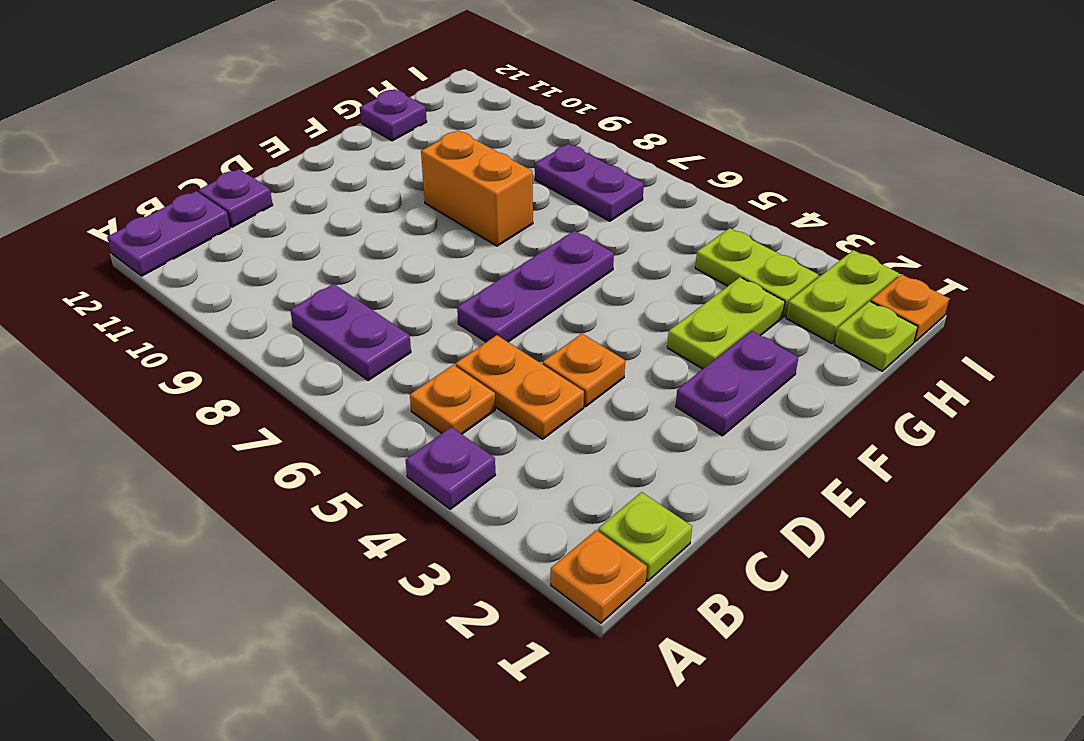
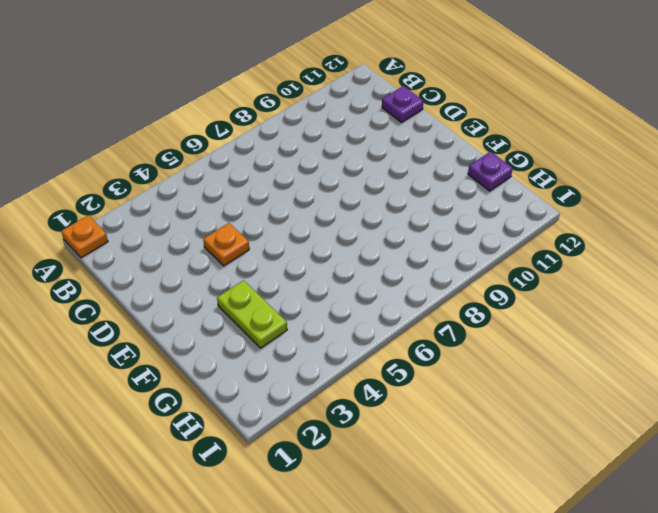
none -> purple 1x1 plate [406,427,495,509]
none -> purple 1x2 plate [107,191,230,276]
none -> lime 1x1 plate [598,492,692,581]

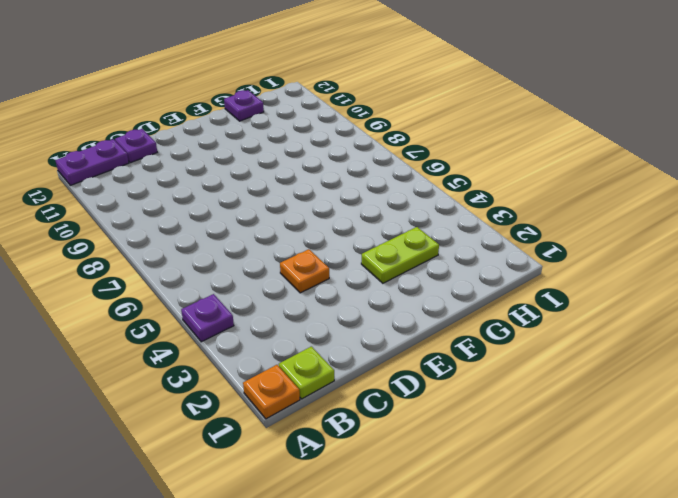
none -> orange 1x1 plate [410,365,495,434]
none -> purple 1x2 plate [290,284,411,381]
none -> orange 1x2 plate [455,335,584,439]

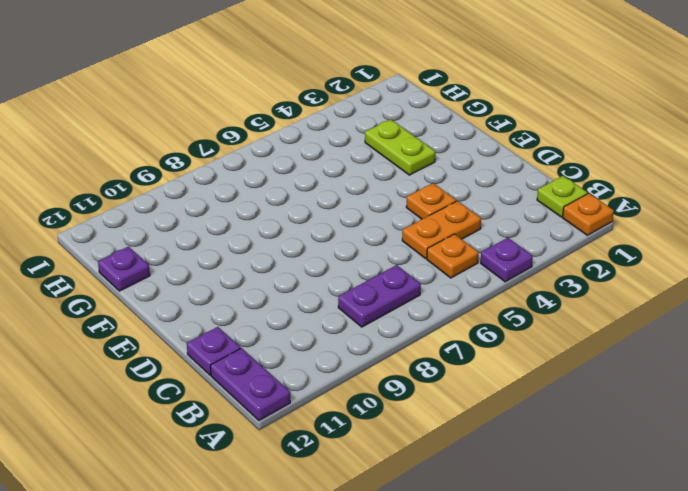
none -> purple 1x3 plate [457,231,614,342]
none -> purple 1x2 plate [676,331,798,436]
none -> orange 1x2 brick [421,130,533,246]

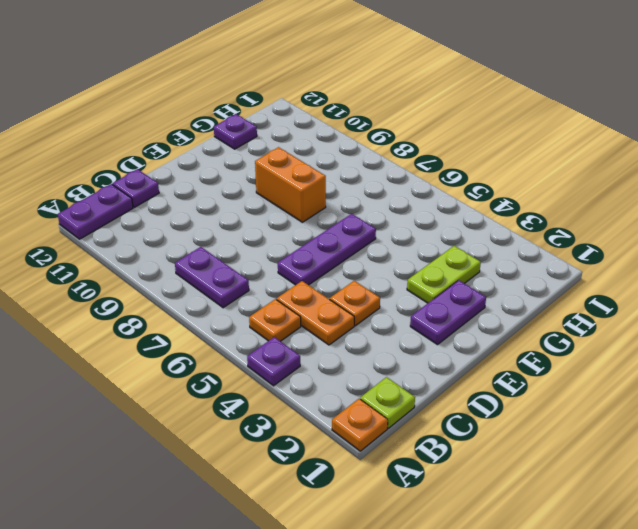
none -> lime 1x1 plate [834,301,918,371]
none -> lime 1x2 plate [786,250,899,343]
none -> lime 1x2 plate [695,228,818,317]

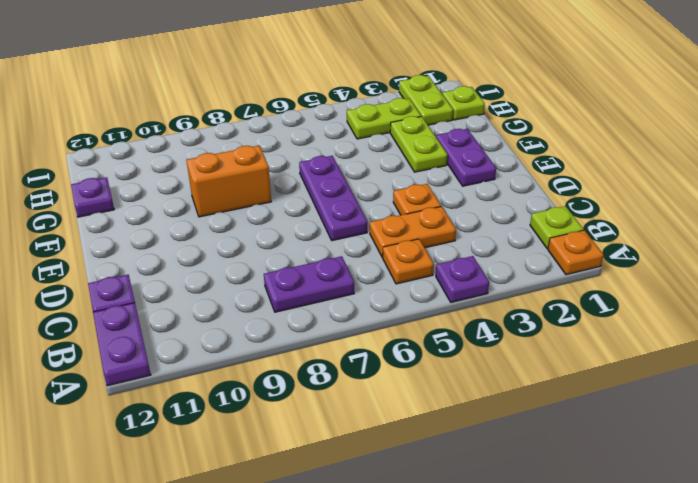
none -> purple 1x2 plate [535,144,644,221]
none -> orange 1x1 plate [871,274,949,342]

